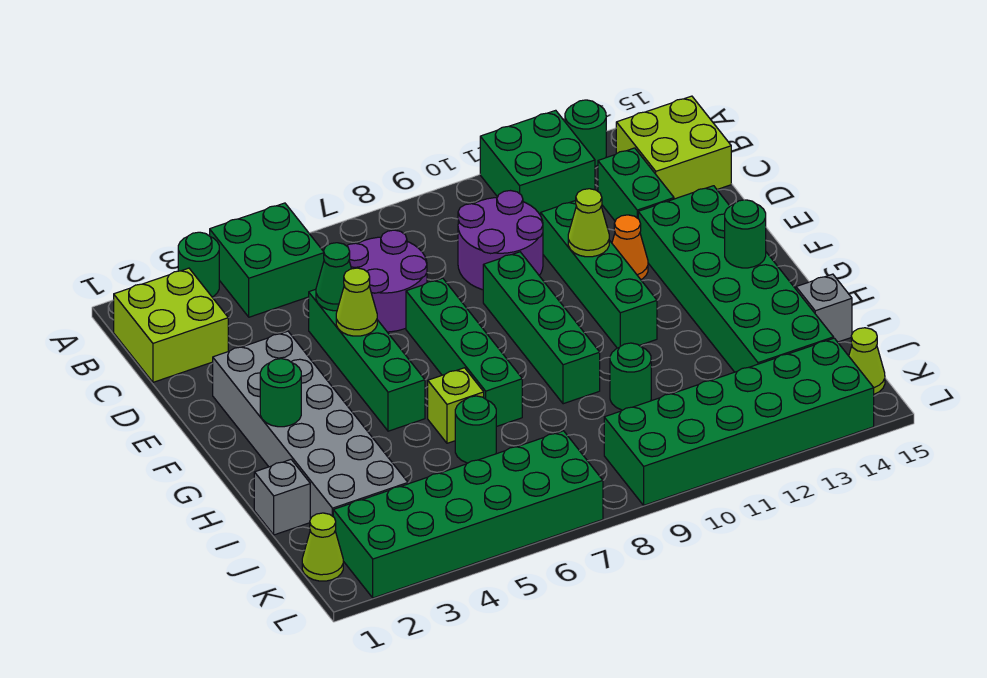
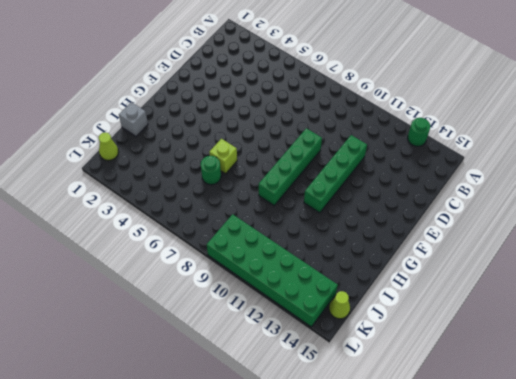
none -> green 1x1 round brick [178,232,219,297]
none -> green 2x2 brick [210,203,324,317]
none -> green 2x2 brick [480,110,595,216]
none -> lime 2x2 brick [114,268,228,382]

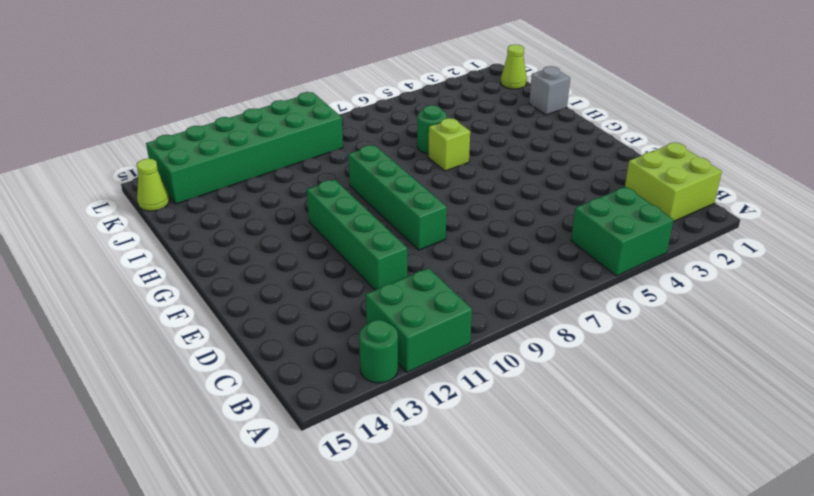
none -> green 1x1 round brick [178,232,219,297]
none -> lime 2x2 brick [616,96,731,199]
none -> purple 2x2 round brick [347,230,427,332]
none -> purple 2x2 round brick [458,191,543,290]

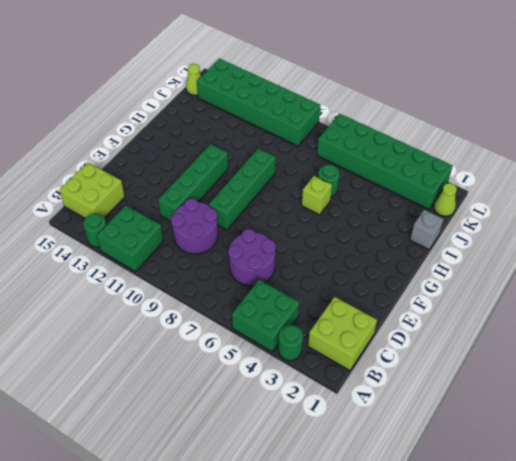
none -> green 1x2 brick [598,148,674,221]
none -> green 1x4 brick [309,289,425,431]
none -> grey 2x6 brick [213,331,408,519]
none -> green 1x4 brick [406,278,522,427]

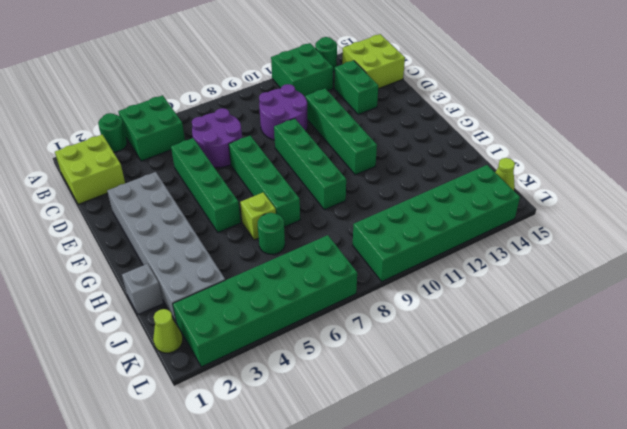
none -> orange 1x1 cone [612,215,648,279]
none -> green 2x6 brick [638,186,834,372]
none -> green 1x1 round brick [610,343,651,410]
none -> grey 1x1 brick [796,274,852,342]

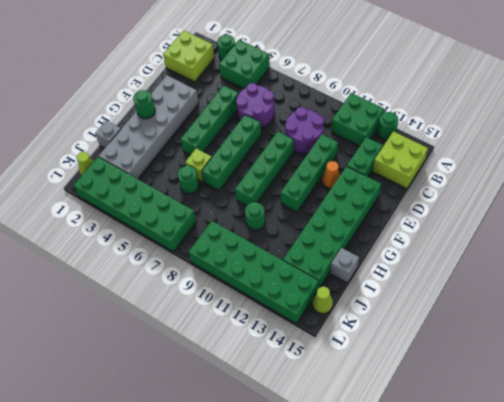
none -> green 1x1 cone [316,243,351,311]
none -> lime 1x1 cone [336,268,377,336]
none -> lime 1x1 cone [568,189,609,257]
none -> green 1x1 round brick [725,200,766,268]

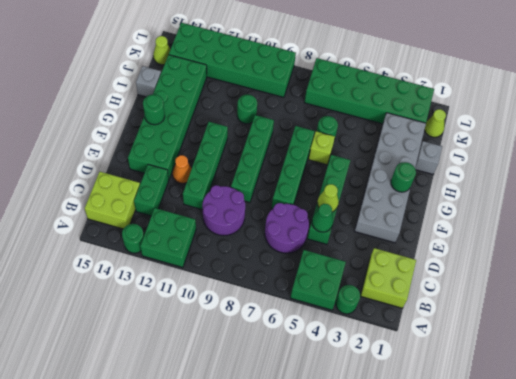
none -> lime 1x1 cone [568,189,609,257]

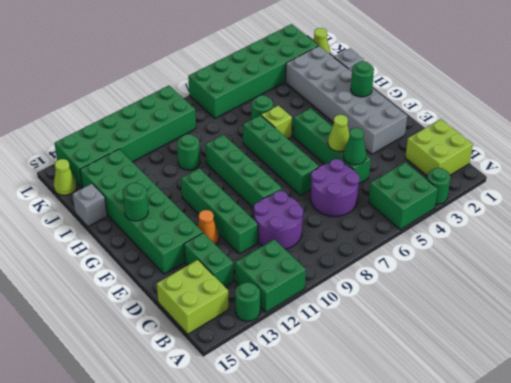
none -> lime 1x1 cone [568,189,609,257]

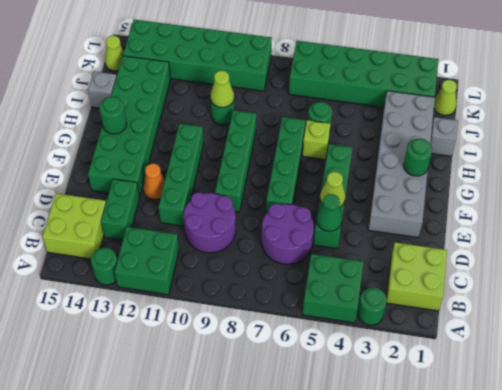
lime 1x1 cone [211,71,234,107] -> lime 1x1 cone moved to [568,189,609,257]

